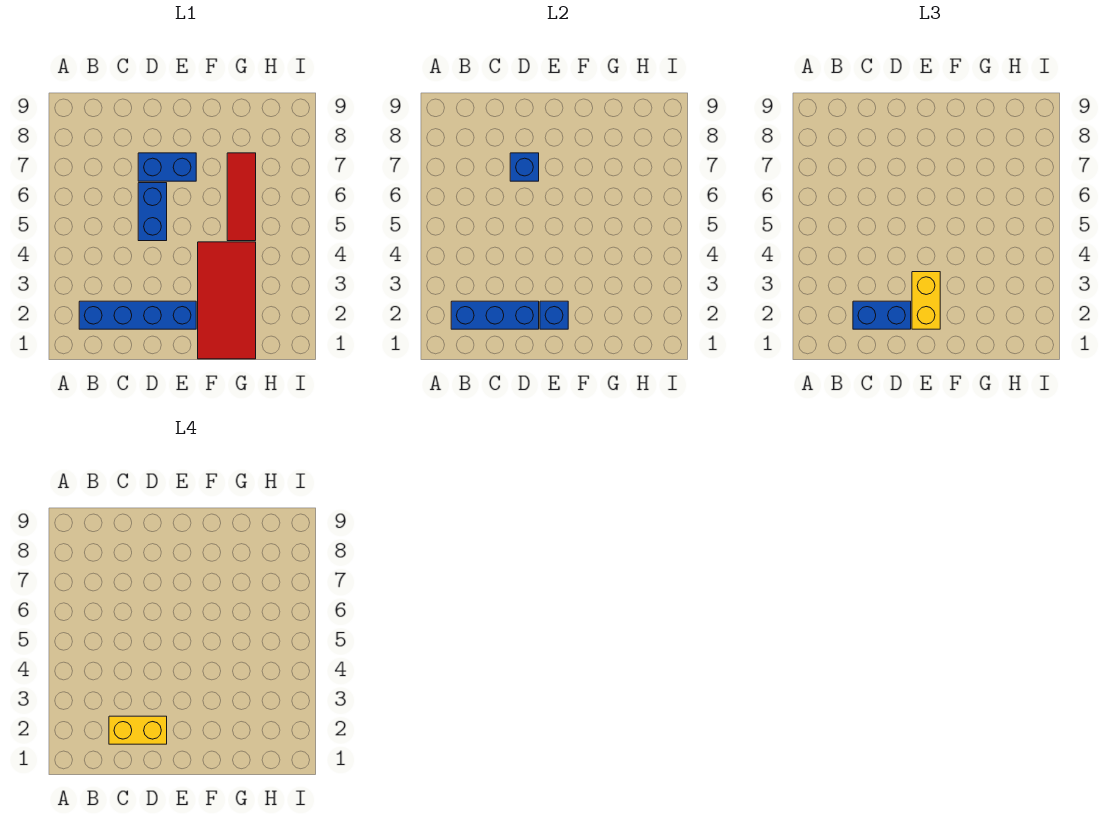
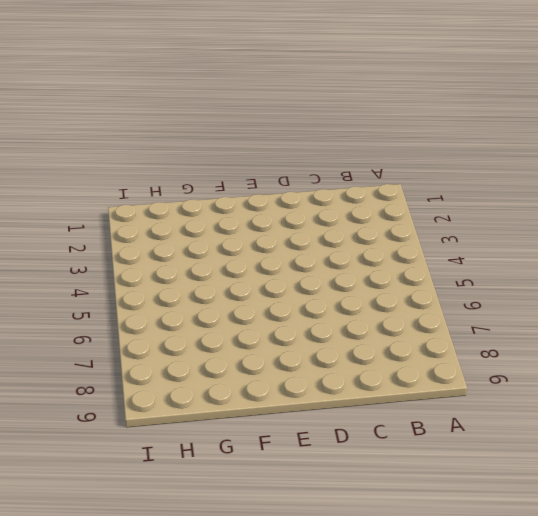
none -> blue 1x4 brick [79,301,196,329]
none -> blue 1x2 brick [138,183,167,241]

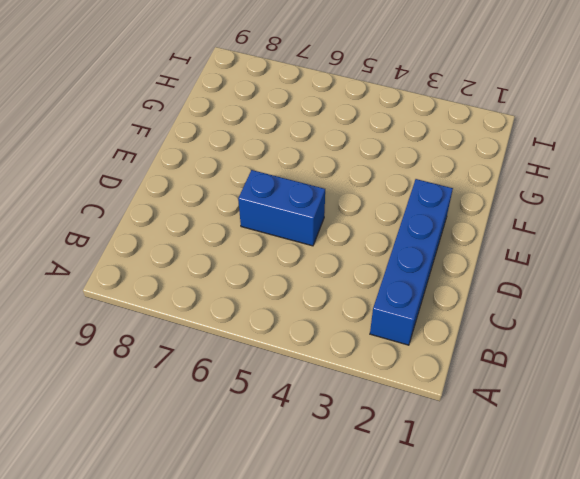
none -> blue 1x2 brick [138,153,196,181]
none -> red 2x4 tile [198,242,256,359]

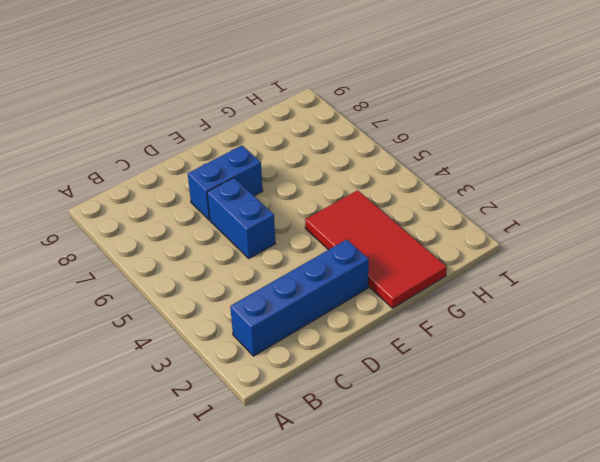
none -> red 1x3 tile [227,153,256,241]
none -> blue 1x3 brick [451,301,539,329]

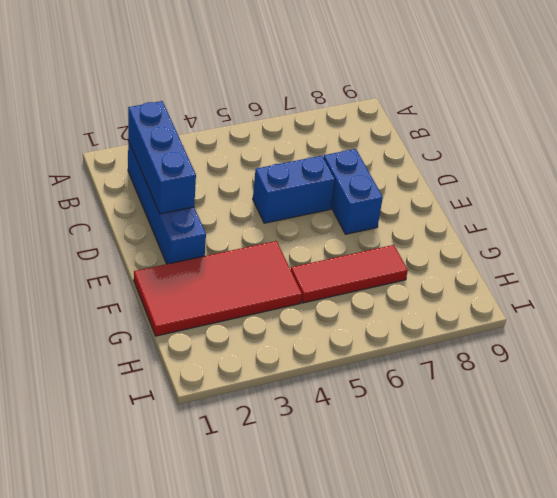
none -> blue 1x1 brick [510,153,539,181]
none -> blue 1x1 brick [540,301,568,329]

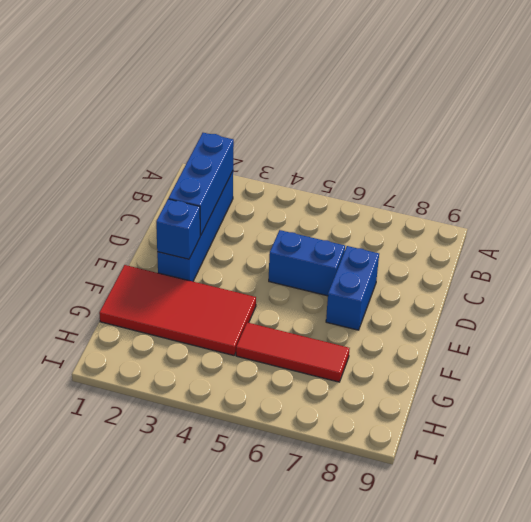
none -> blue 1x1 brick [510,153,539,181]
none -> blue 1x2 brick [853,301,911,329]

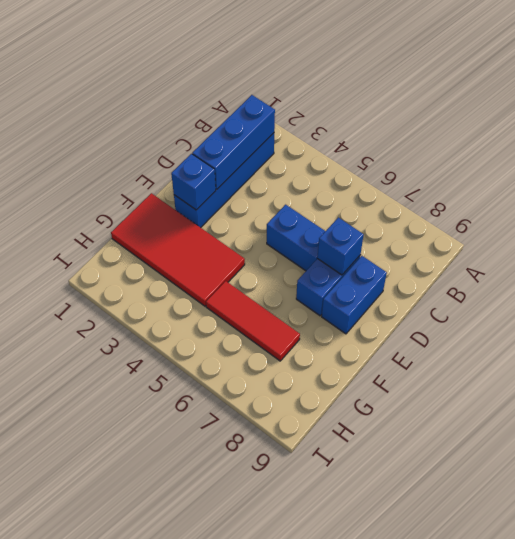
blue 1x2 brick [322,256,387,334] -> blue 1x2 brick moved to [853,301,911,329]
none -> yellow 1x2 brick [912,272,940,329]
none -> yellow 1x2 brick [109,716,167,744]

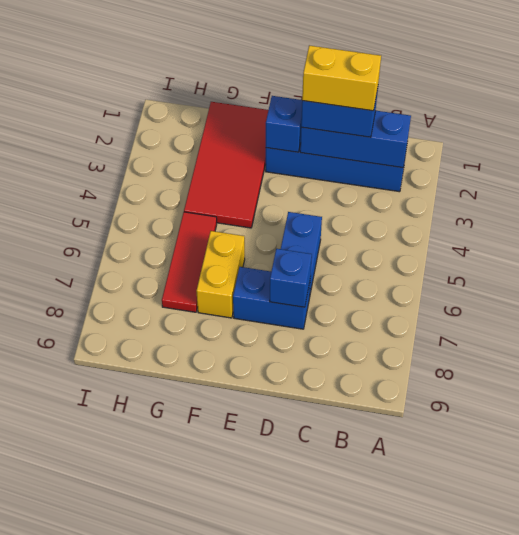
yellow 1x2 brick [196,231,245,318] -> yellow 1x2 brick moved to [912,272,940,329]

